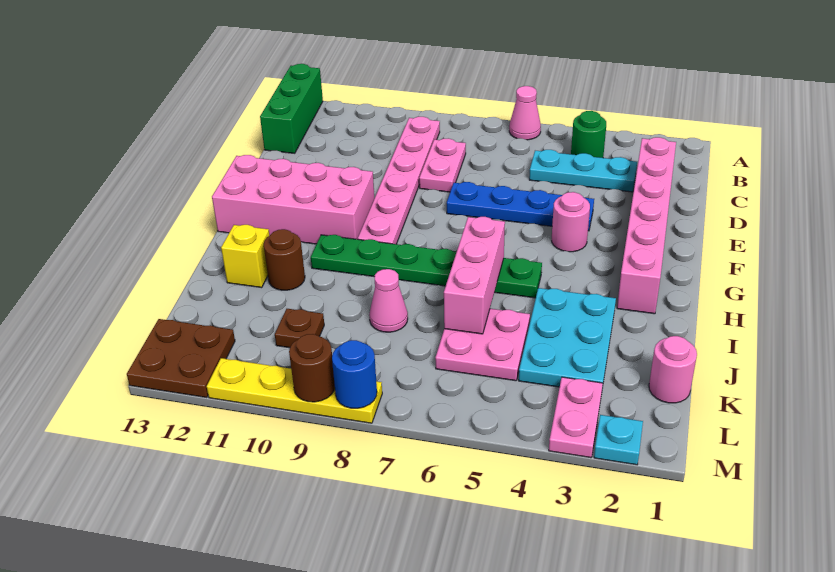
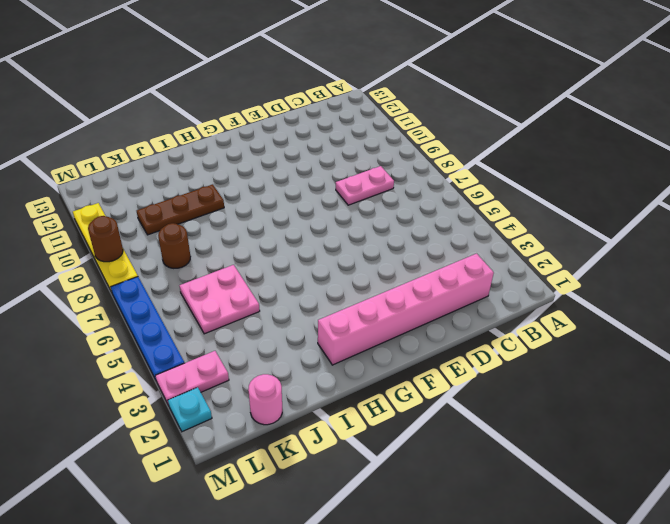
brown 1x3 plate [137,184,224,235] -> brown 1x1 plate [275,309,324,348]
brown 1x1 round brick [158,223,191,268] -> brown 1x1 round brick moved to [264,229,305,290]
blue 1x4 plate [111,277,184,380] -> blue 1x4 plate moved to [447,182,594,231]
none -> pink 1x1 cone [509,86,541,140]
none -> green 1x3 brick [260,64,323,153]
none -> green 1x1 round brick [571,111,606,158]

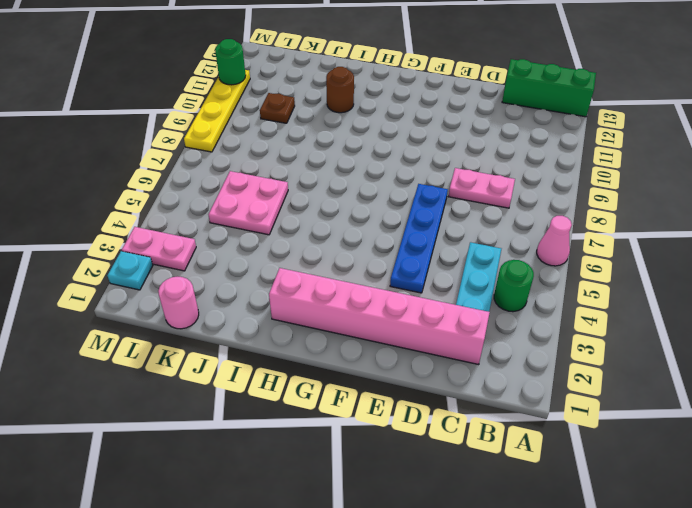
green 1x1 round brick [215,39,246,85] -> none
none -> pink 1x6 plate [358,117,440,244]
none -> pink 1x1 round brick [552,192,590,252]
none -> pink 2x4 brick [212,155,374,244]

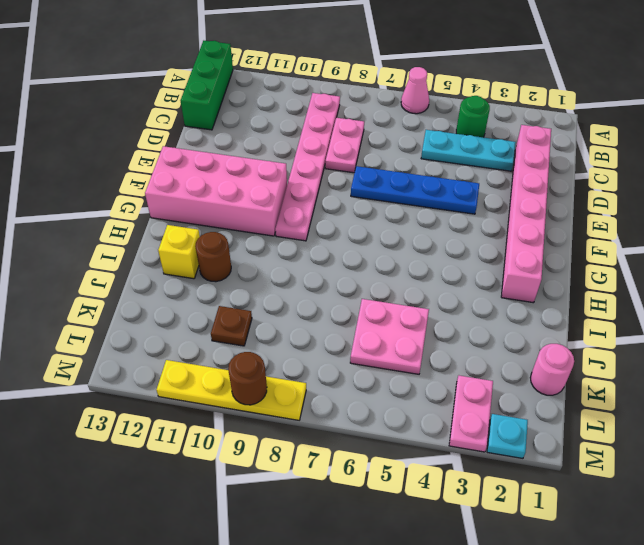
none -> pink 1x1 round brick [552,192,590,252]
none -> green 1x6 plate [311,235,542,298]
none -> cyan 2x3 plate [519,288,616,388]

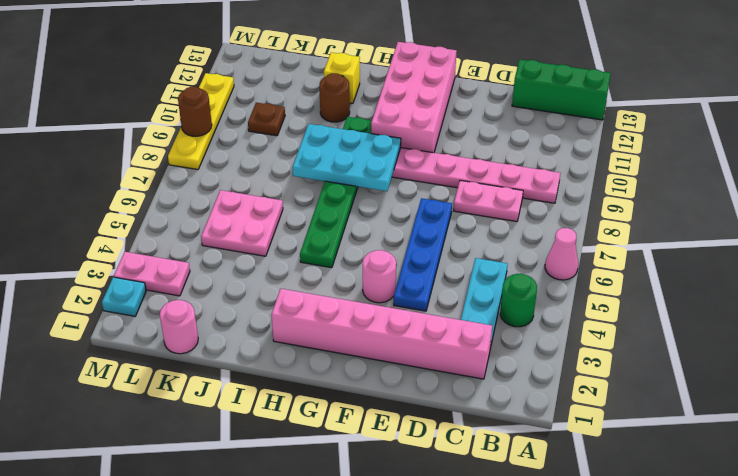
cyan 2x3 plate [292,124,401,191] -> cyan 2x3 plate moved to [519,288,616,388]
none -> pink 1x1 cone [369,269,408,332]
none -> brown 2x2 plate [127,319,235,398]
none -> pink 1x3 brick [444,217,505,334]

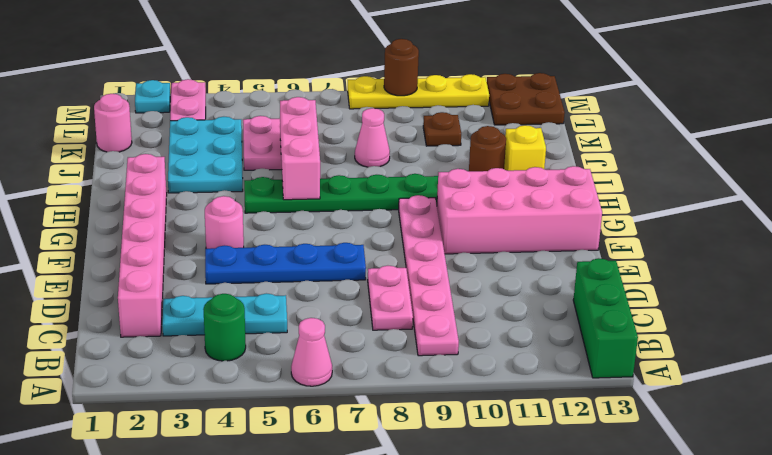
none -> blue 1x1 round brick [332,340,377,408]

